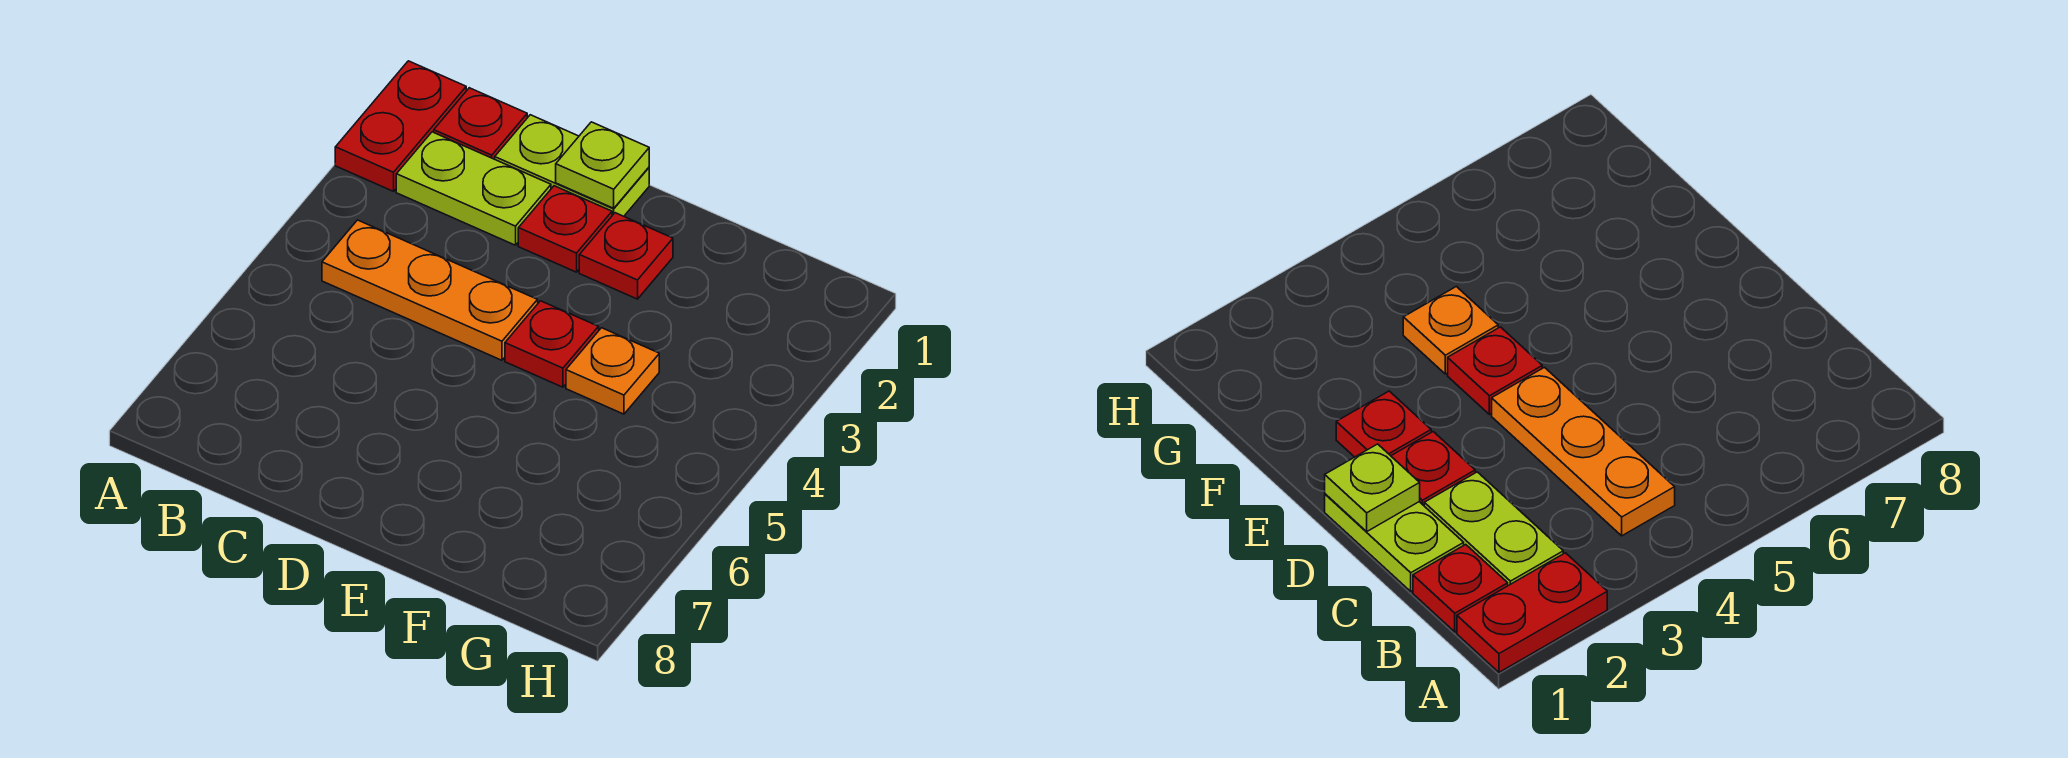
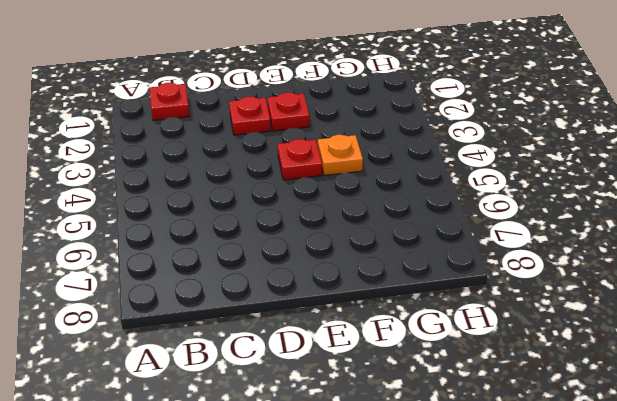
none -> red 1x2 plate [335,61,466,191]
none -> lime 1x2 plate [396,132,551,245]

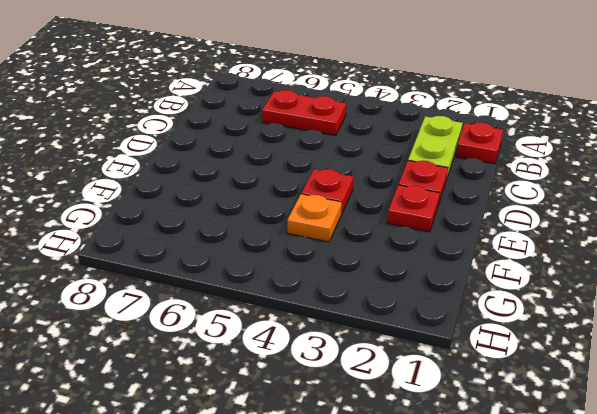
red 1x2 plate [262,90,346,135] -> red 1x2 plate moved to [335,61,466,191]
none -> orange 1x3 plate [322,220,538,360]
none -> lime 1x2 plate [495,115,649,216]

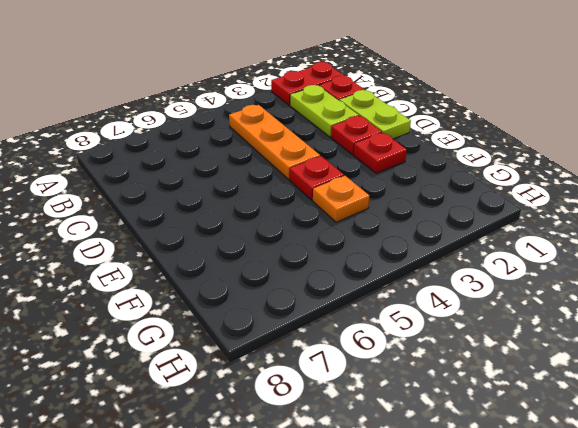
none -> lime 1x1 plate [556,122,649,208]

